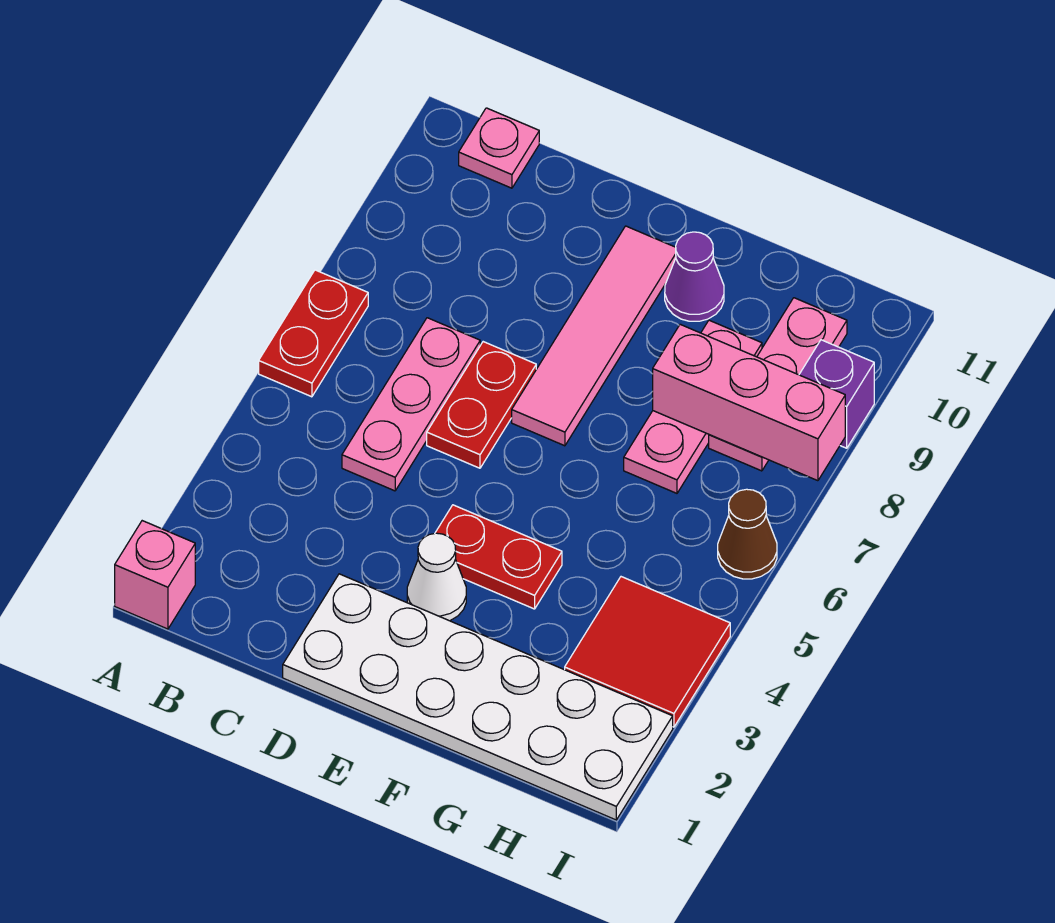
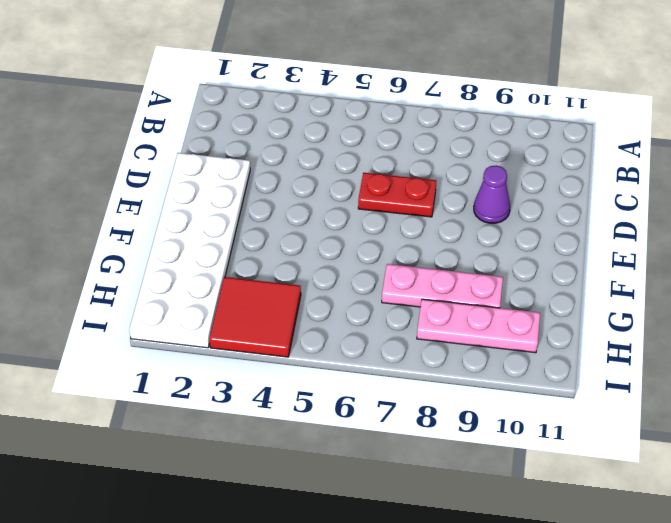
purple 1x1 cone [474,165,510,223] -> purple 1x1 cone moved to [665,232,724,321]
none -> pink 1x1 brick [115,521,195,629]
none -> red 1x2 plate [259,270,368,397]
none -> pink 1x1 plate [459,108,539,188]

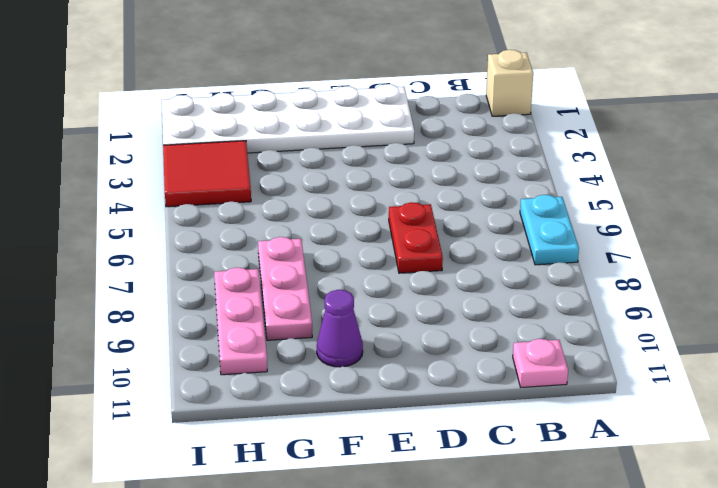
tan 1x1 brick [486,50,533,116] -> pink 1x1 brick [115,521,195,629]
cyan 1x2 plate [520,195,579,265] -> red 1x2 plate [259,270,368,397]
none -> pink 1x3 plate [342,318,480,491]
none -> white 1x1 cone [407,533,466,621]
none -> red 1x2 plate [435,505,562,609]

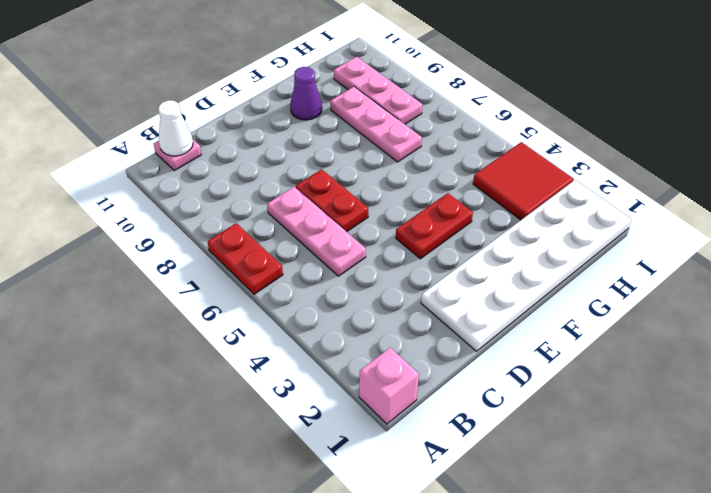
white 1x1 cone [158,101,193,156] -> white 1x1 cone moved to [407,533,466,621]
none -> pink 1x4 tile [512,226,676,446]
none -> brown 1x1 cone [718,489,777,579]
none -> purple 1x1 brick [799,340,874,448]

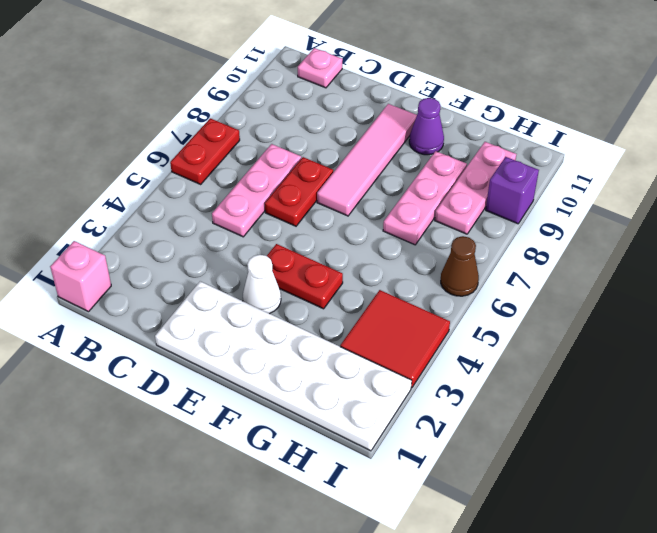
none -> pink 1x3 brick [653,324,845,481]

